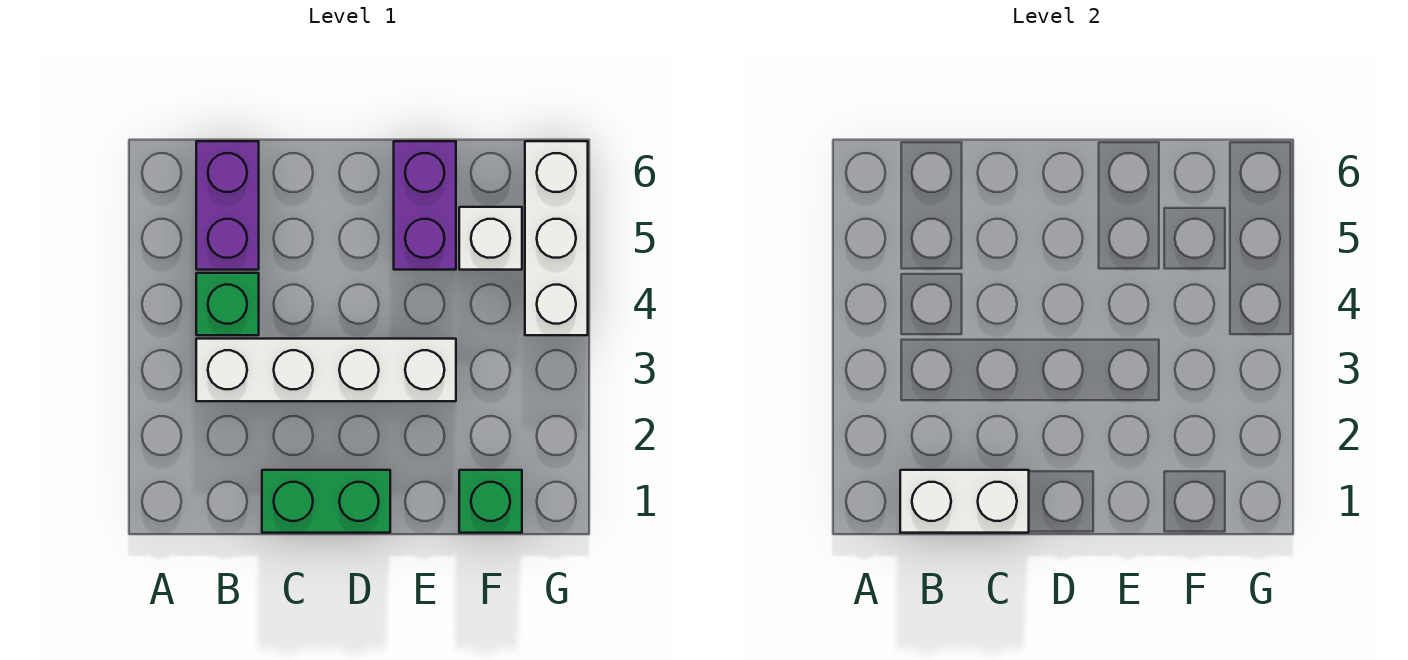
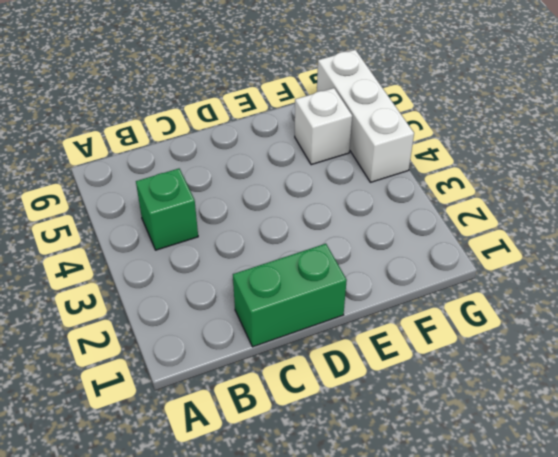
none -> white 1x4 brick [196,339,456,401]
none -> purple 1x2 brick [196,141,259,270]

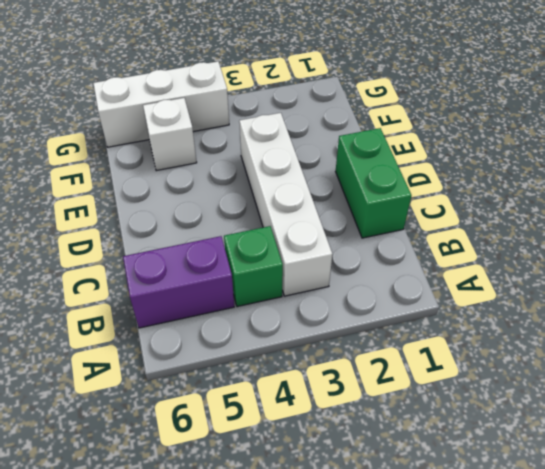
none -> purple 1x2 brick [394,141,456,270]
none -> green 1x1 brick [459,470,522,533]

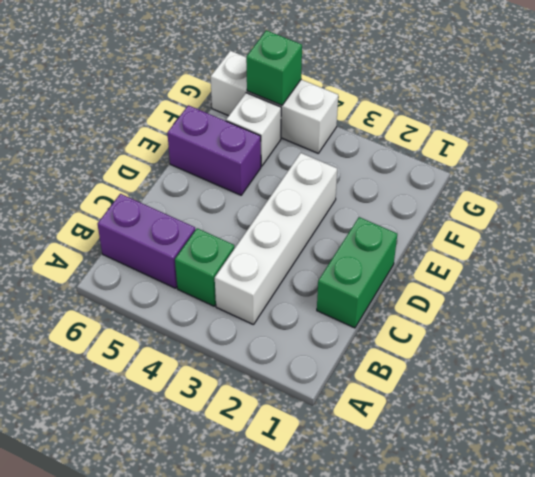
green 1x1 brick [246,30,302,105] -> green 1x1 brick moved to [459,470,522,533]
none -> white 1x2 brick [900,470,1029,533]

